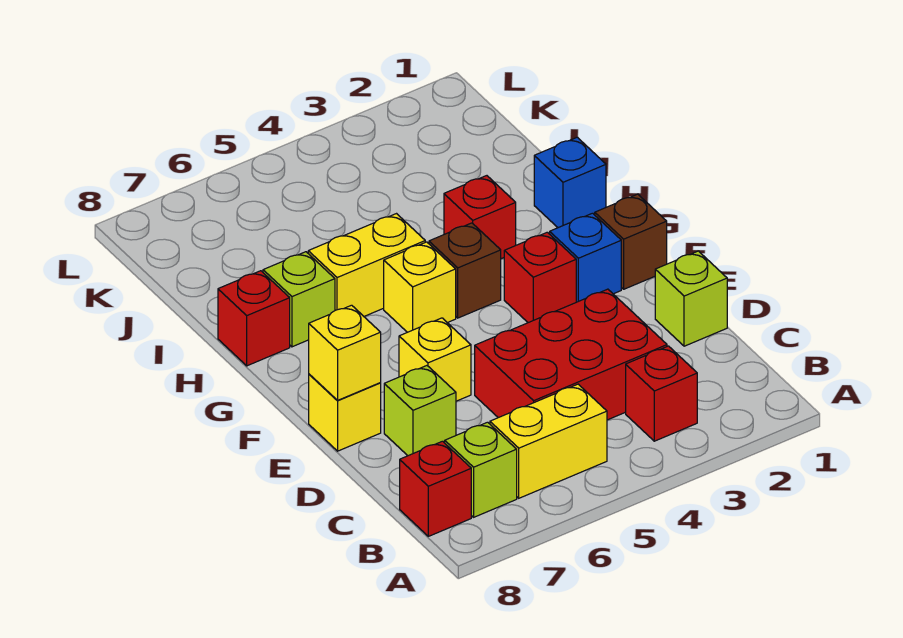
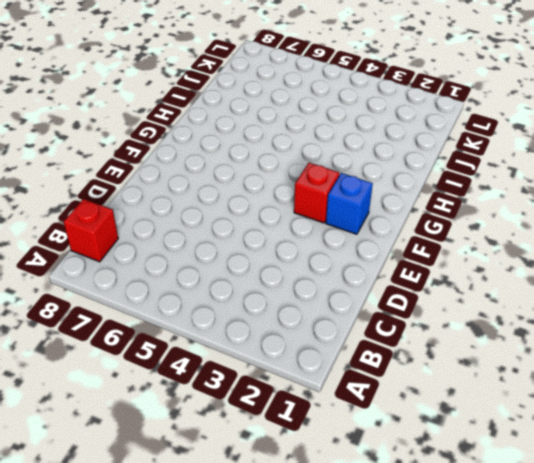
none -> red 1x1 brick [626,346,697,441]
none -> yellow 1x2 brick [490,384,607,498]
none -> lime 1x1 brick [445,422,517,517]

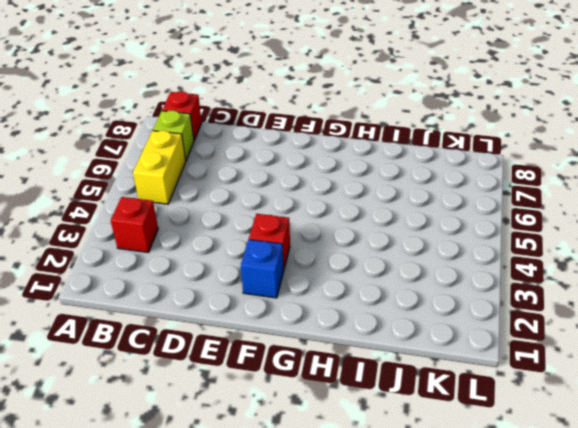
none -> red 2x3 brick [475,289,667,420]
none -> lime 1x1 brick [655,251,727,346]
none -> lime 1x1 brick [384,366,456,456]

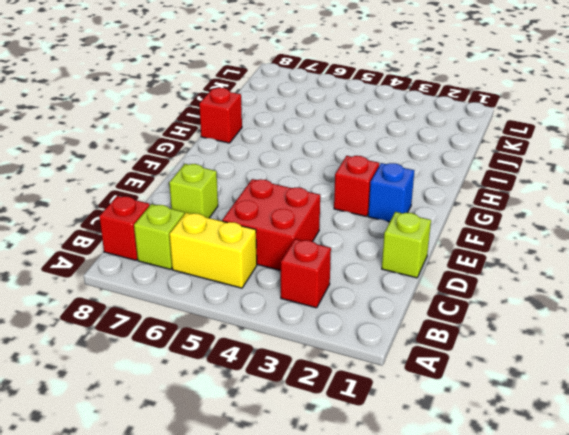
red 2x2 brick [222,179,320,270] -> red 2x3 brick [475,289,667,420]
none -> yellow 1x1 brick [399,318,471,401]
none -> yellow 1x1 brick [309,374,381,451]
none -> brown 1x1 brick [595,194,667,289]

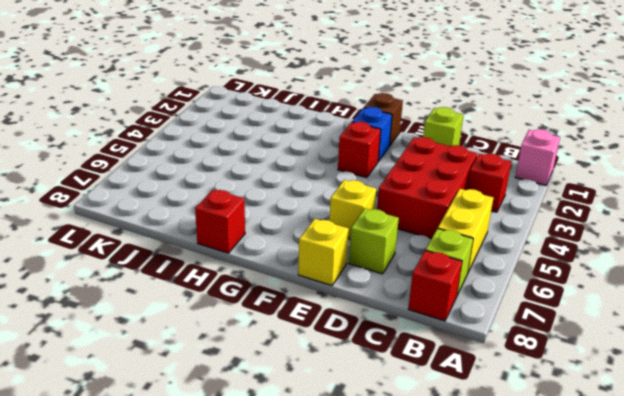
pink 1x1 brick [515,129,560,185] -> none
none -> brown 1x1 brick [429,223,501,318]
none -> yellow 1x1 brick [384,242,456,332]
none -> blue 1x1 brick [534,137,606,228]

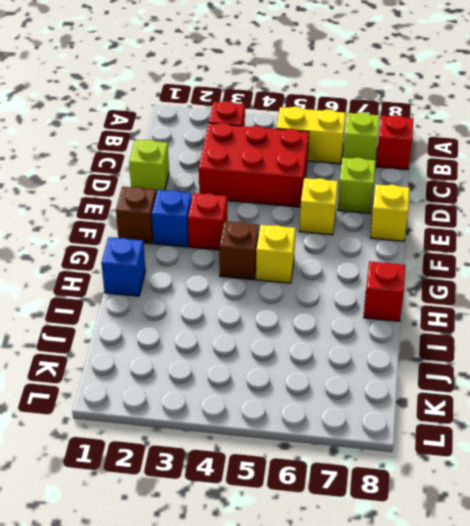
none -> red 1x1 brick [444,176,516,259]
none -> yellow 1x2 brick [308,214,425,316]
none -> lime 1x1 brick [263,252,335,347]

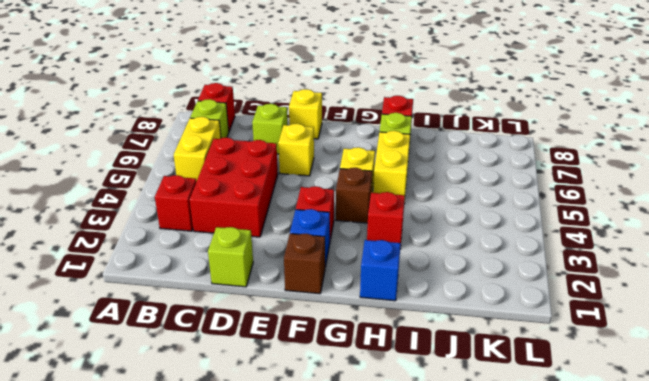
none -> yellow 1x1 brick [309,305,381,400]

